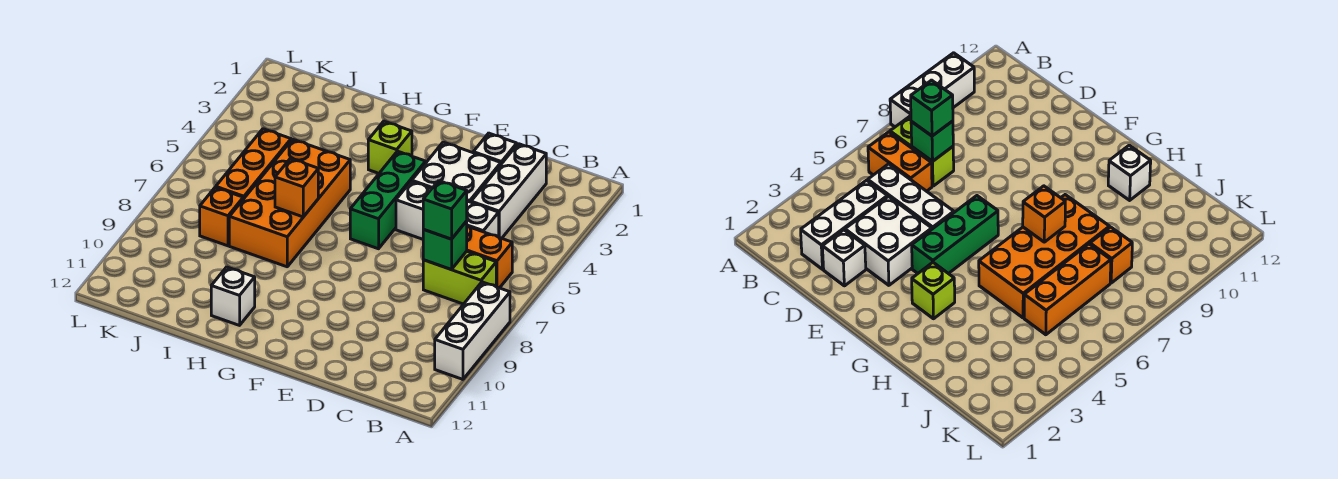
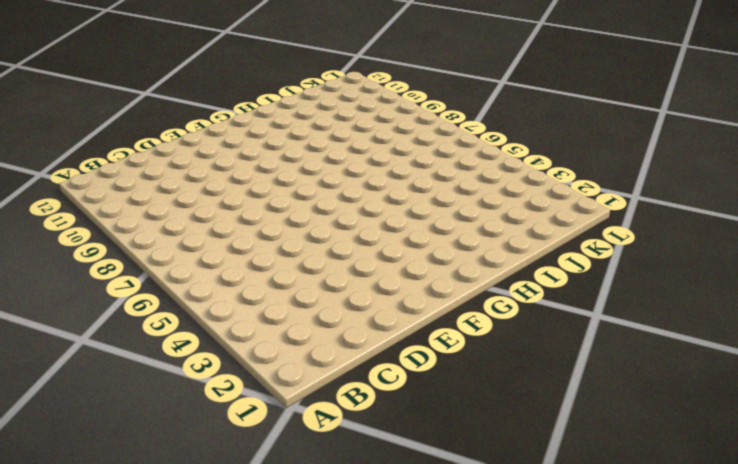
none -> white 1x3 brick [435,282,510,379]
none -> orange 1x2 brick [467,226,512,288]
none -> lime 1x2 brick [423,251,496,304]

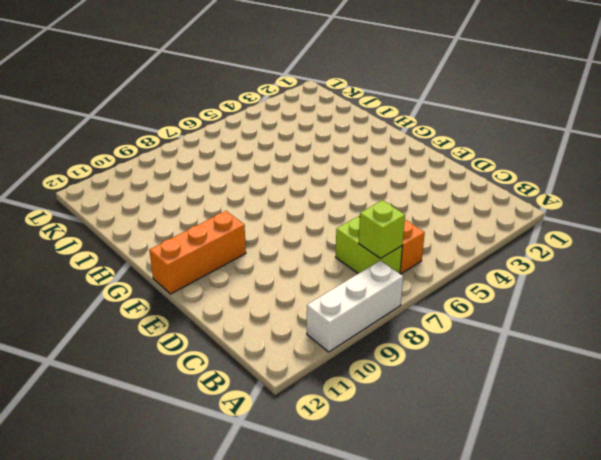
lime 1x1 brick [359,200,405,259] -> lime 1x1 brick moved to [368,121,412,173]
orange 1x3 brick [149,211,246,294] -> orange 1x3 brick moved to [216,129,291,199]
none -> white 1x3 brick [471,144,546,238]
none -> white 1x3 brick [396,181,499,239]
none -> white 1x1 brick [473,133,517,164]

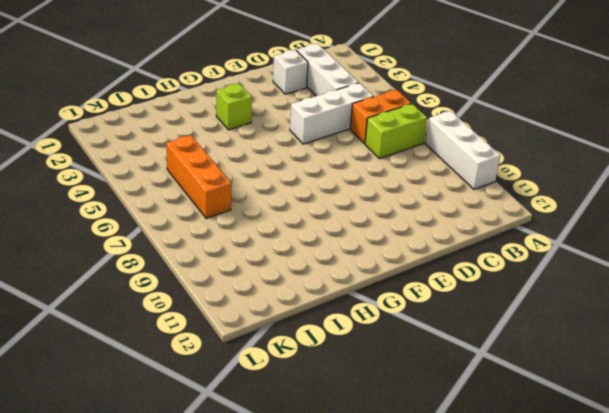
none -> white 2x2 brick [412,142,501,202]
none -> green 1x3 brick [350,151,426,249]
none -> orange 2x4 brick [229,139,350,267]

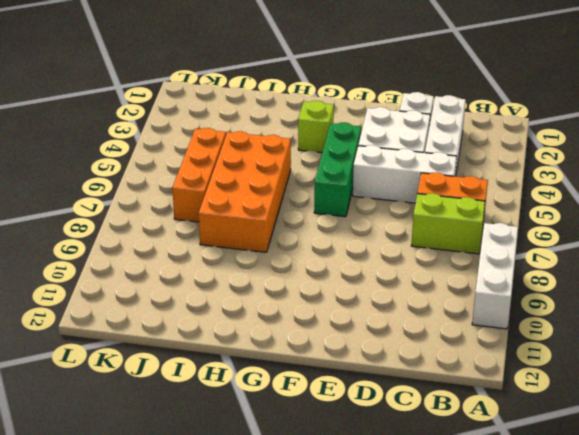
none -> white 1x1 brick [211,267,255,325]
none -> orange 1x1 brick [200,187,243,246]
none -> green 1x1 brick [423,221,467,269]

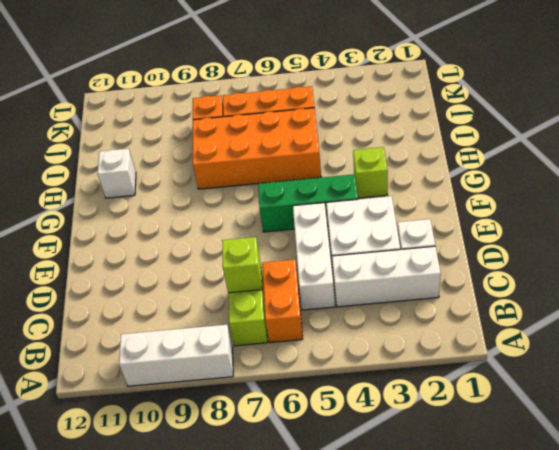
lime 1x1 brick [222,237,262,293] -> green 1x1 brick [423,221,467,269]
none -> orange 1x1 brick [275,158,318,217]
none -> green 1x1 brick [423,181,467,239]

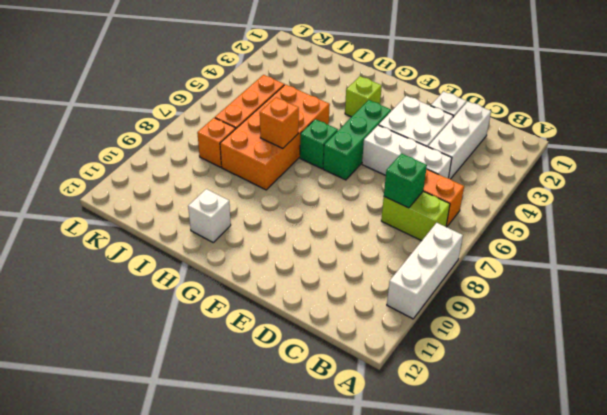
green 1x1 brick [300,119,338,169] -> green 1x1 brick moved to [423,181,467,239]

